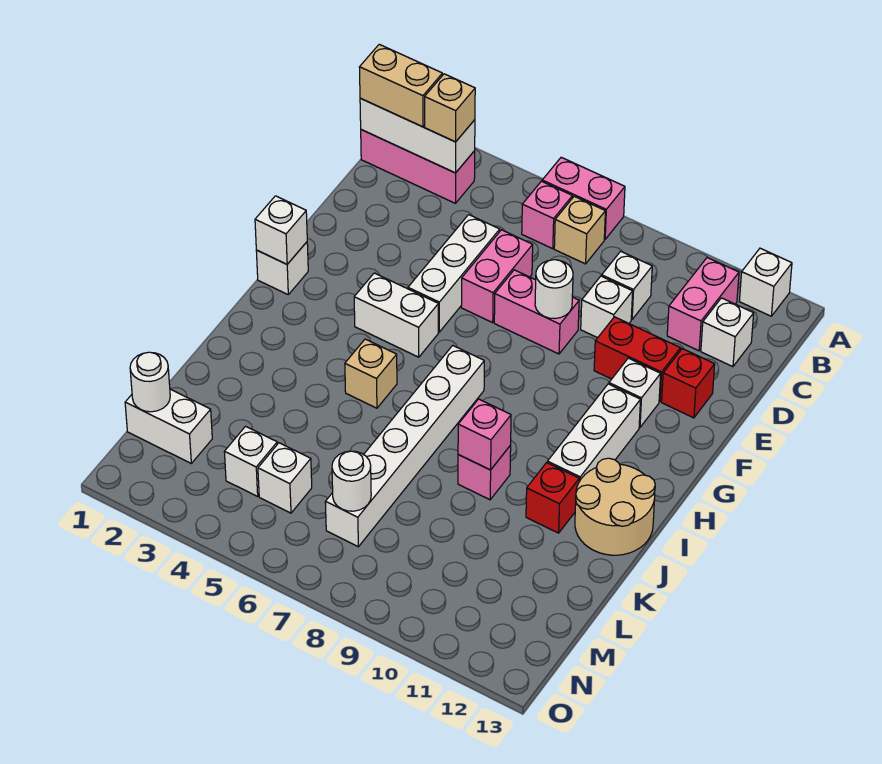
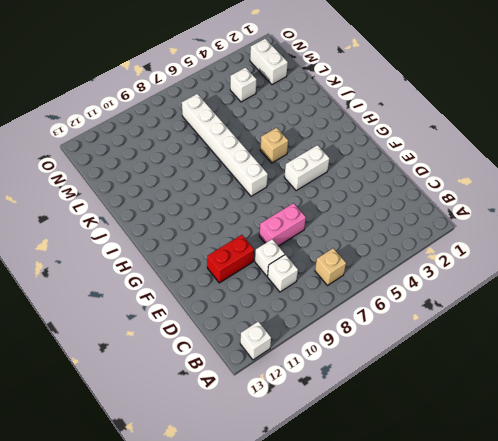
white 1x2 brick [250,39,288,85] -> white 1x2 brick turned to [125,389,212,463]
none -> pink 1x2 brick [542,157,625,239]
none -> pink 1x3 brick [361,130,475,203]
none -> pink 1x1 brick [522,181,572,249]
none -> pink 1x2 brick [667,258,739,351]

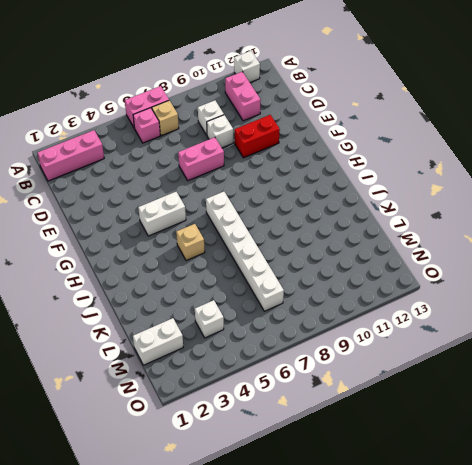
none -> white 1x1 brick [701,298,754,367]
none -> white 1x3 brick [408,215,500,332]
none -> pink 1x2 brick [461,230,533,323]
none -> red 1x1 brick [662,349,715,418]

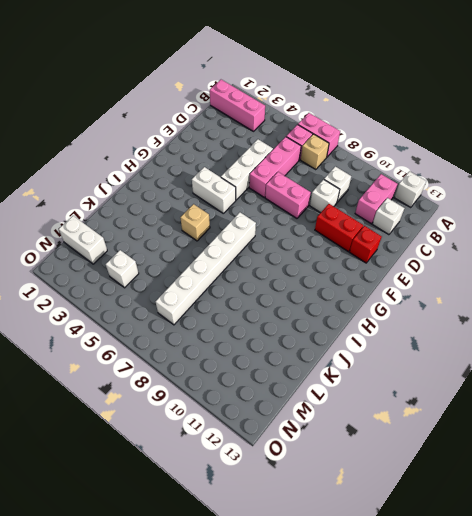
pink 1x3 brick [249,137,301,197] -> pink 1x2 brick [461,230,533,323]
none -> white 1x1 brick [609,358,661,428]
none -> white 1x1 brick [256,242,308,294]
none -> white 1x3 brick [547,384,641,481]
none -> tan 2x2 round brick [575,458,655,555]

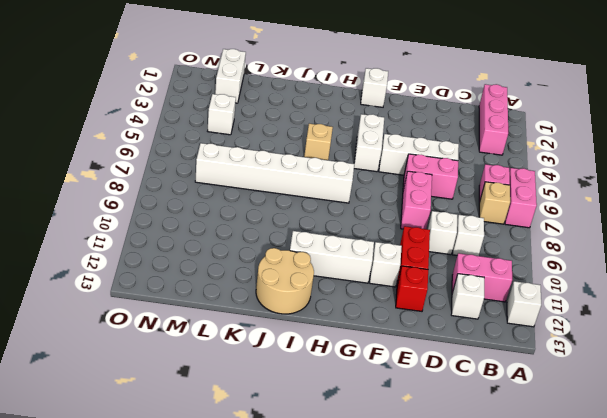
none -> pink 1x1 brick [458,445,511,500]
none -> red 1x1 brick [526,463,579,533]
none -> white 1x1 brick [258,443,312,513]
none -> white 1x3 brick [360,98,475,173]

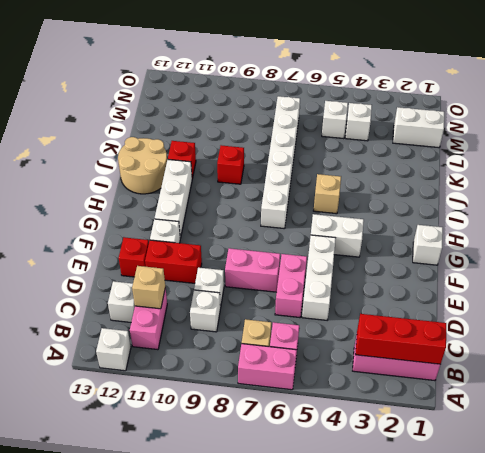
red 1x3 brick [355,314,446,364] -> white 1x3 brick [360,98,475,173]
tan 1x1 brick [132,266,165,309] -> tan 1x1 brick moved to [425,74,475,142]
red 1x1 brick [217,145,244,184] -> pink 1x1 brick [458,445,511,500]
none -> white 1x1 round brick [535,260,573,319]
none -> white 1x1 brick [255,196,307,264]
none -> pink 1x1 brick [458,399,511,470]
none -> white 1x1 round brick [130,352,170,412]

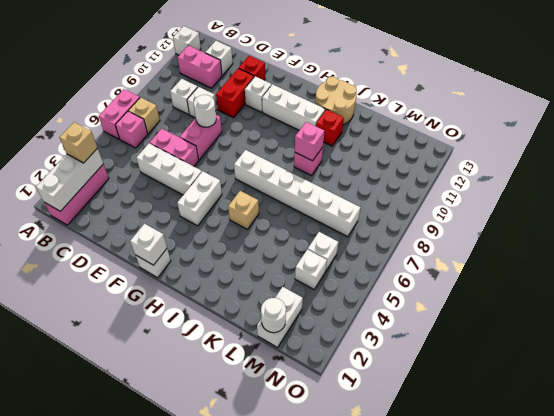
none -> white 1x1 round brick [332,451,371,511]
none -> tan 1x2 brick [359,44,442,127]

